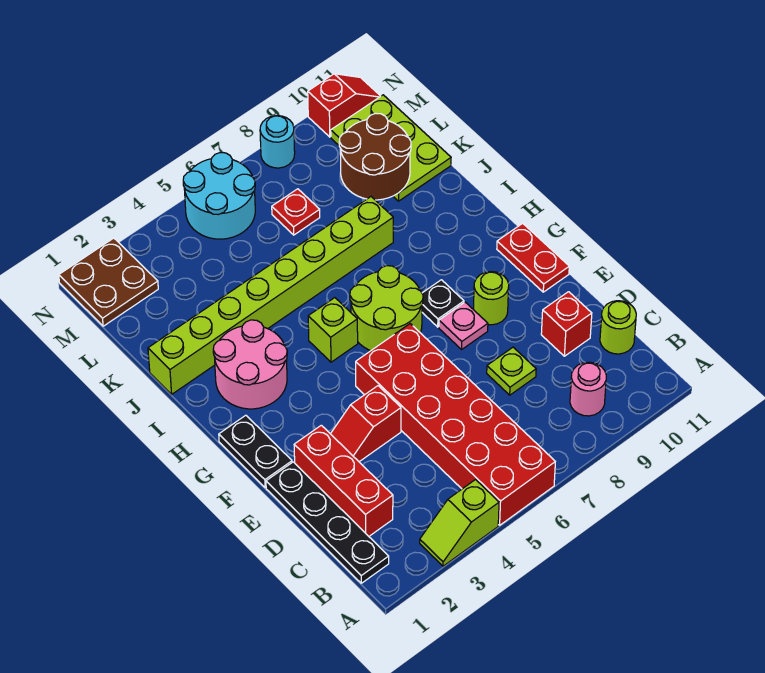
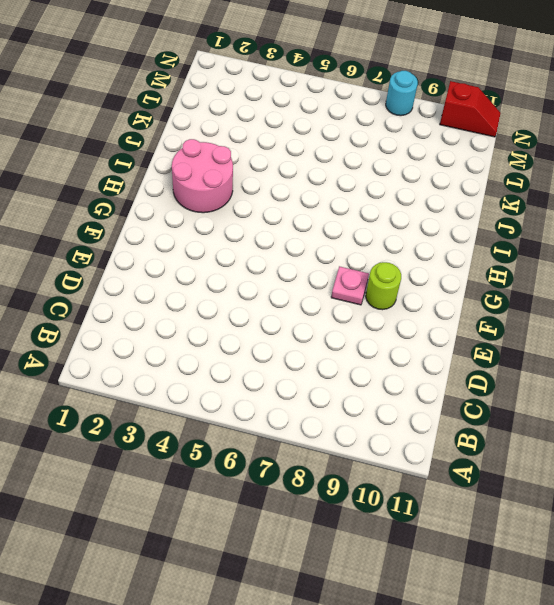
none -> lime 1x2 slope [420,480,499,566]
none -> red 2x6 brick [356,324,555,525]
none -> black 1x4 plate [266,462,389,583]

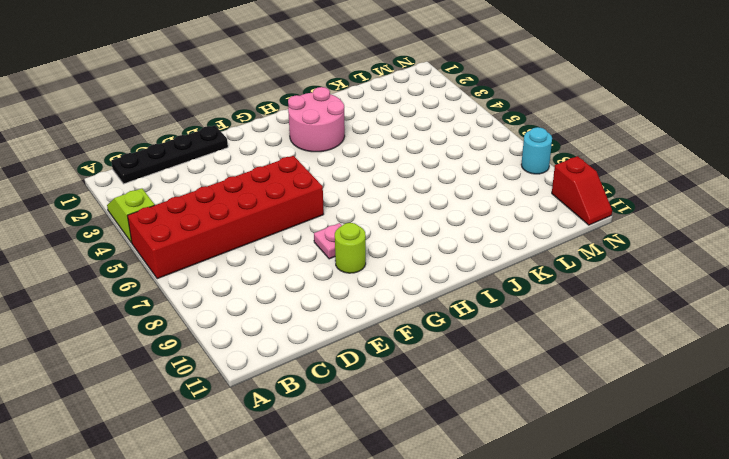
none -> pink 1x1 round brick [570,362,606,416]
none -> red 1x3 brick [294,425,393,536]
none -> lime 1x1 round brick [600,301,636,354]

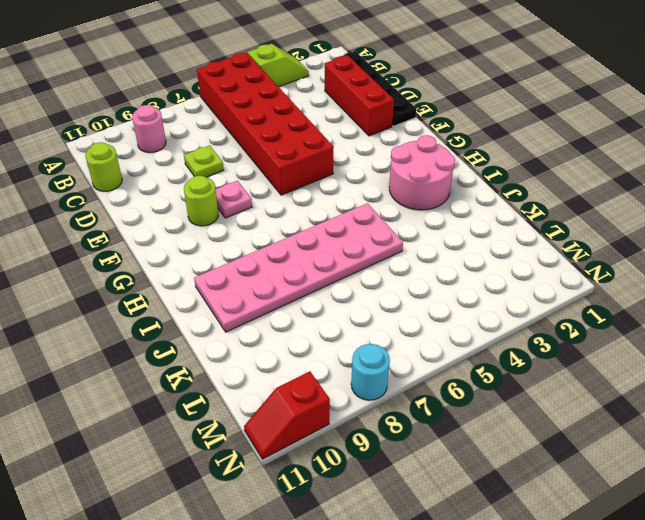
pink 2x6 plate [194,203,403,332] -> lime 1x8 brick [148,197,393,394]
none -> red 1x1 brick [541,292,592,356]
none -> red 1x2 slope [331,386,401,462]
none -> black 1x2 plate [219,415,292,488]

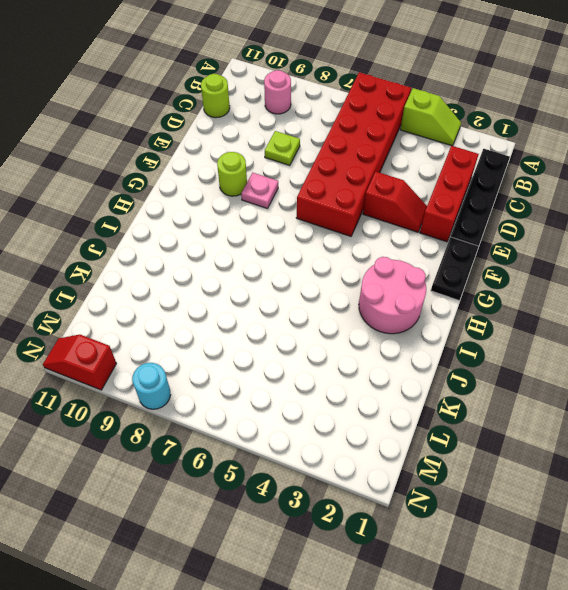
none -> red 1x1 brick [541,292,592,356]
none -> red 1x2 plate [497,223,569,292]
none -> lime 2x2 round brick [350,266,423,351]

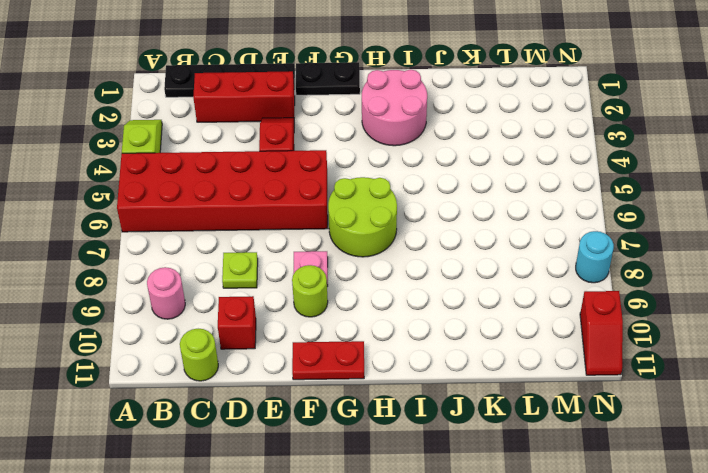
none -> black 1x1 plate [422,280,464,327]
none -> lime 1x1 brick [308,298,358,362]
none -> lime 1x8 brick [148,197,393,394]

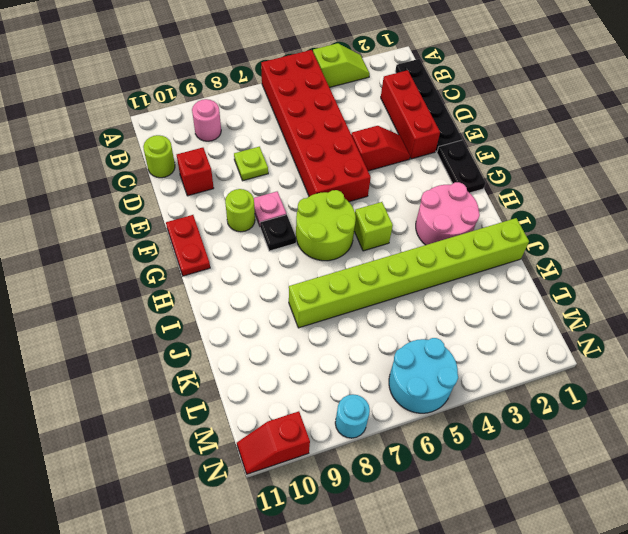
none -> lime 2x3 plate [331,95,451,201]
none -> red 1x1 plate [272,189,320,235]
none -> brown 2x2 plate [59,238,158,326]

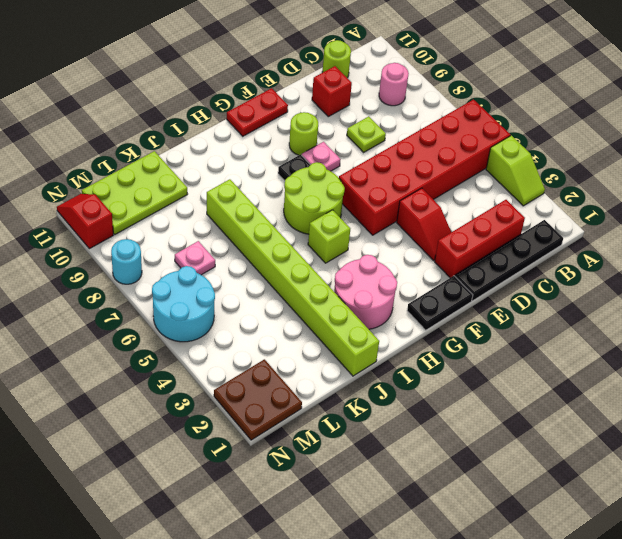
pink 1x1 plate [175,241,215,275] -> red 1x1 plate [272,189,320,235]
none -> brown 2x2 round brick [339,113,411,200]

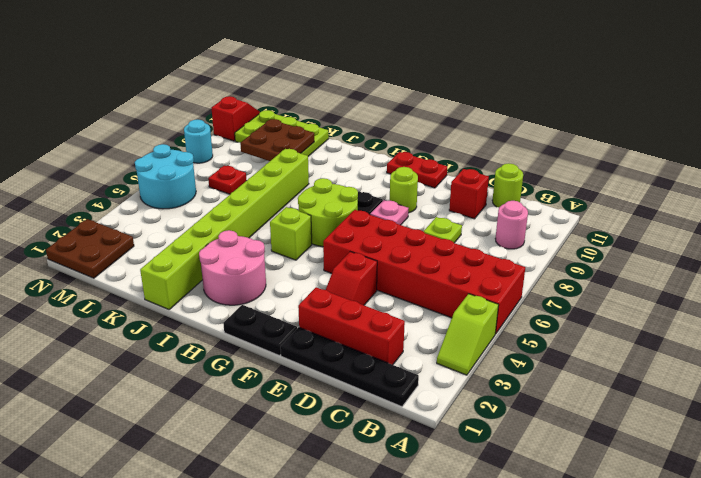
brown 2x2 plate [240,119,314,161] -> brown 2x2 round brick [339,113,411,200]

